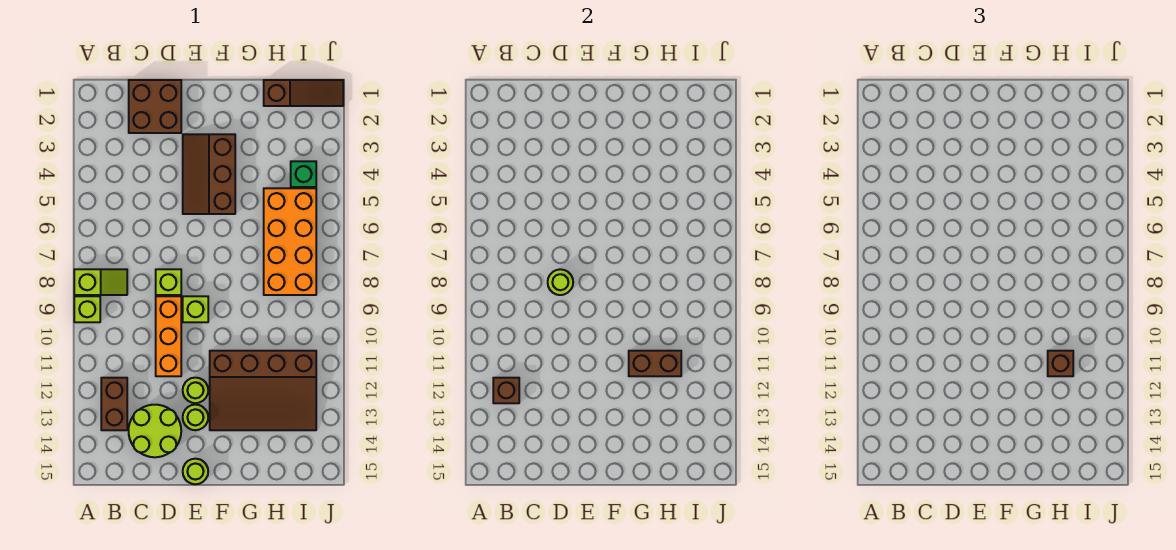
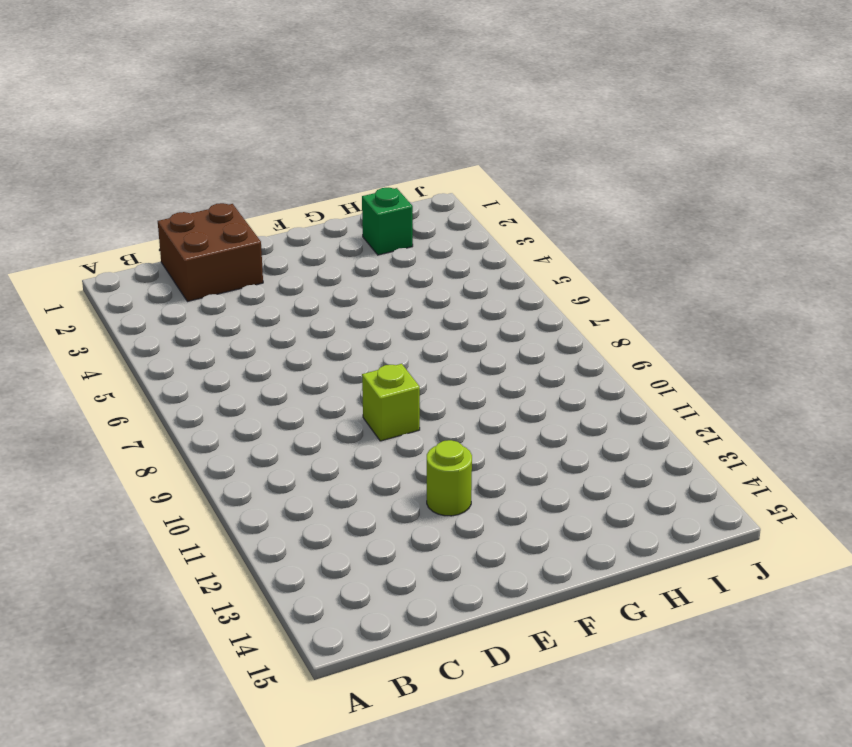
green 1x1 brick [362,188,413,255] -> green 1x1 brick moved to [291,161,316,187]
none -> lime 1x2 slope [74,269,127,295]
none -> lime 1x1 brick [74,296,100,322]
none -> brown 1x2 brick [101,378,127,430]

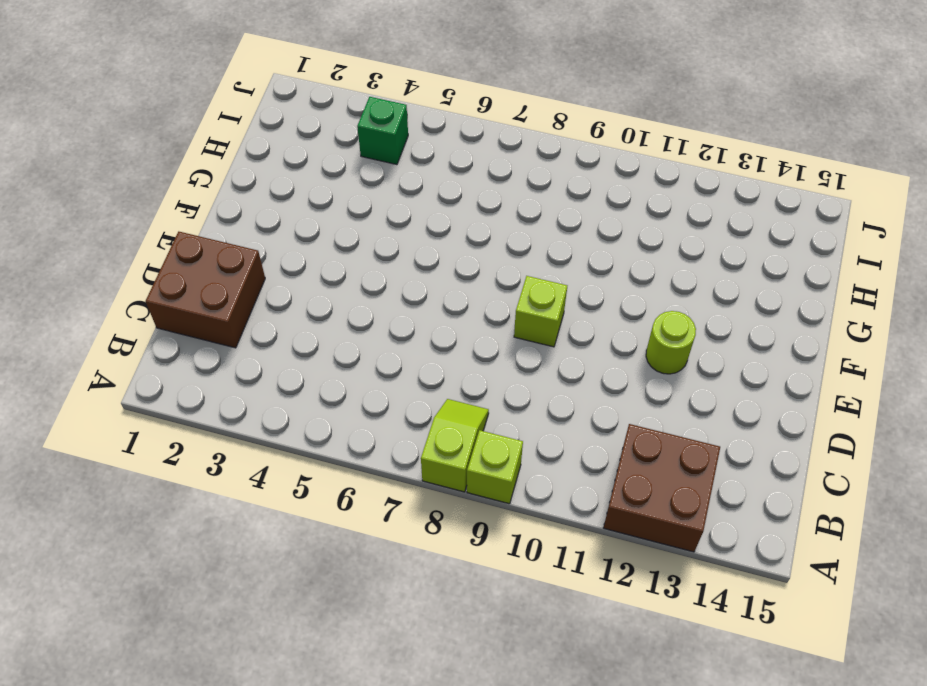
brown 2x2 brick [604,424,720,552] -> brown 1x2 brick [101,378,127,430]
none -> lime 2x2 round brick [129,405,181,457]
none -> lime 1x1 brick [156,269,181,295]
none -> orange 1x3 brick [156,296,181,376]

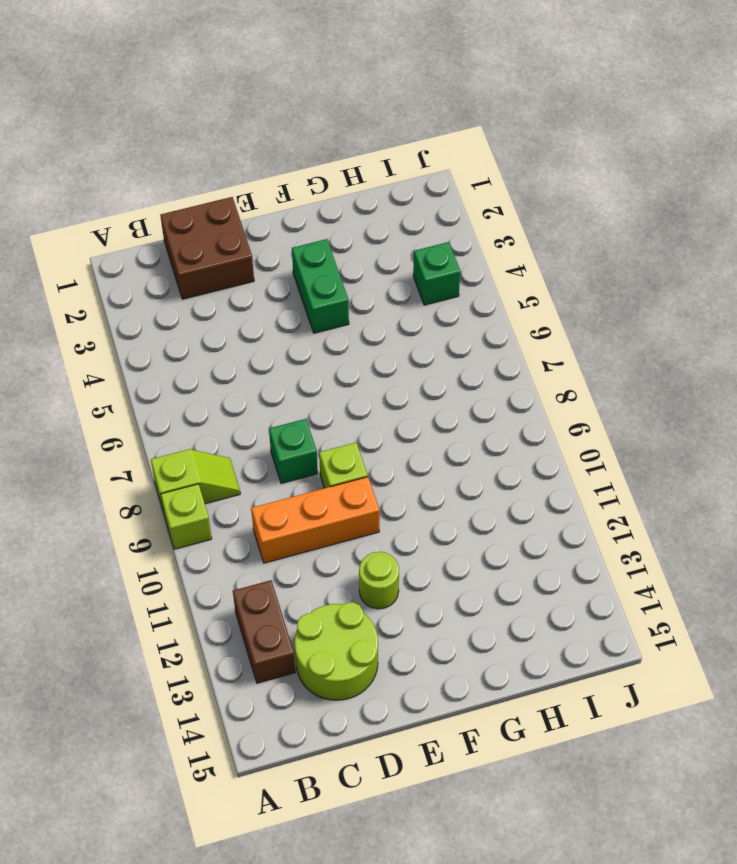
orange 1x3 brick [251,477,380,563] -> orange 1x3 brick turned to [156,296,181,376]
green 1x1 brick [269,419,318,484] -> lime 1x1 brick [156,269,181,295]
green 1x2 brick [292,239,349,333] -> brown 2x3 slope [183,134,235,214]
none -> lime 1x1 round brick [183,405,208,430]
none -> lime 1x1 round brick [183,459,208,484]
none -> brown 3x4 slope [210,351,316,430]

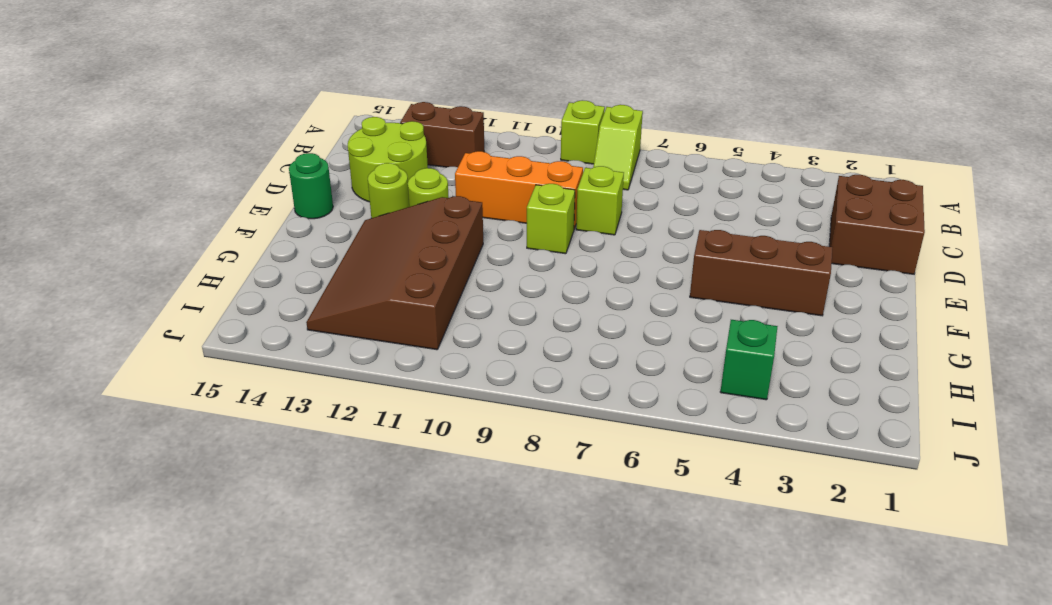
green 1x1 round brick [289,153,333,219] -> lime 1x1 round brick [183,459,208,484]
none -> brown 1x3 slope [264,80,343,106]
none -> orange 2x4 brick [264,188,316,295]
none -> brown 1x1 brick [493,378,519,403]

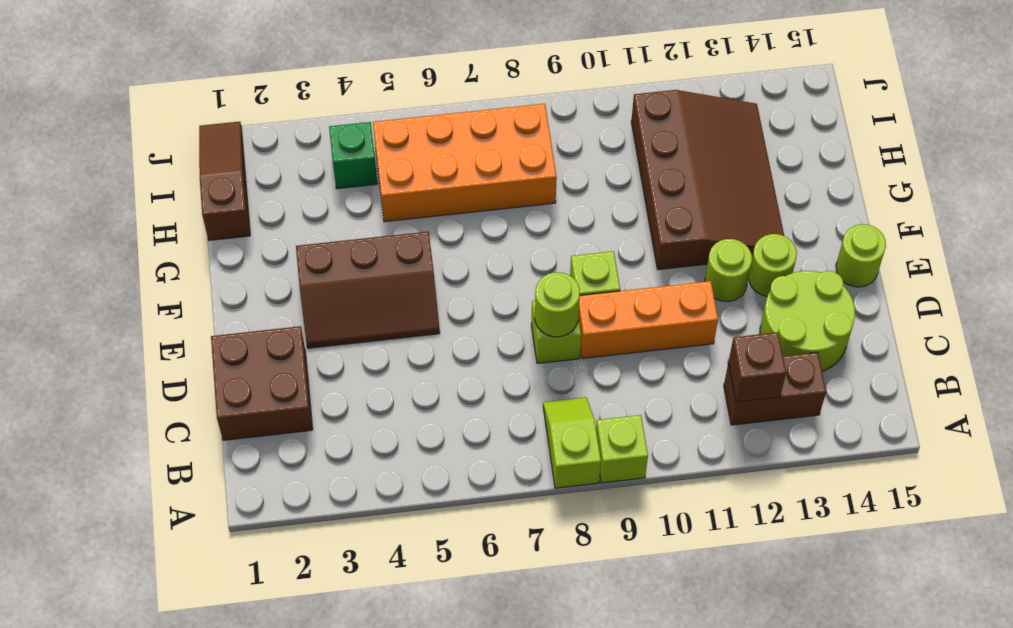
none -> brown 1x2 brick [629,351,681,376]
none -> brown 1x1 brick [1048,351,1073,376]

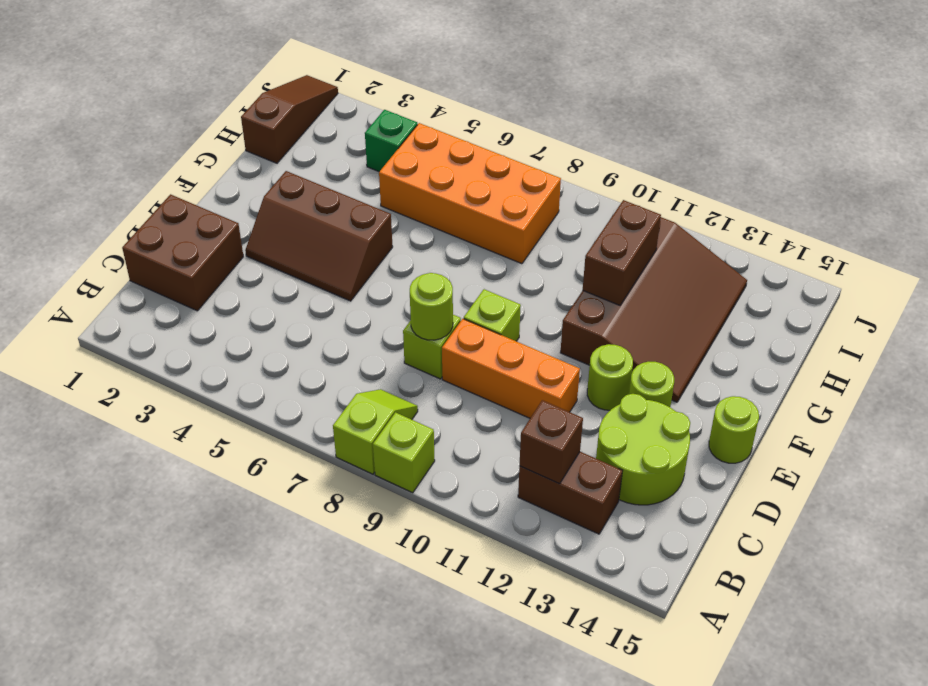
none -> brown 1x1 brick [1048,351,1073,376]

